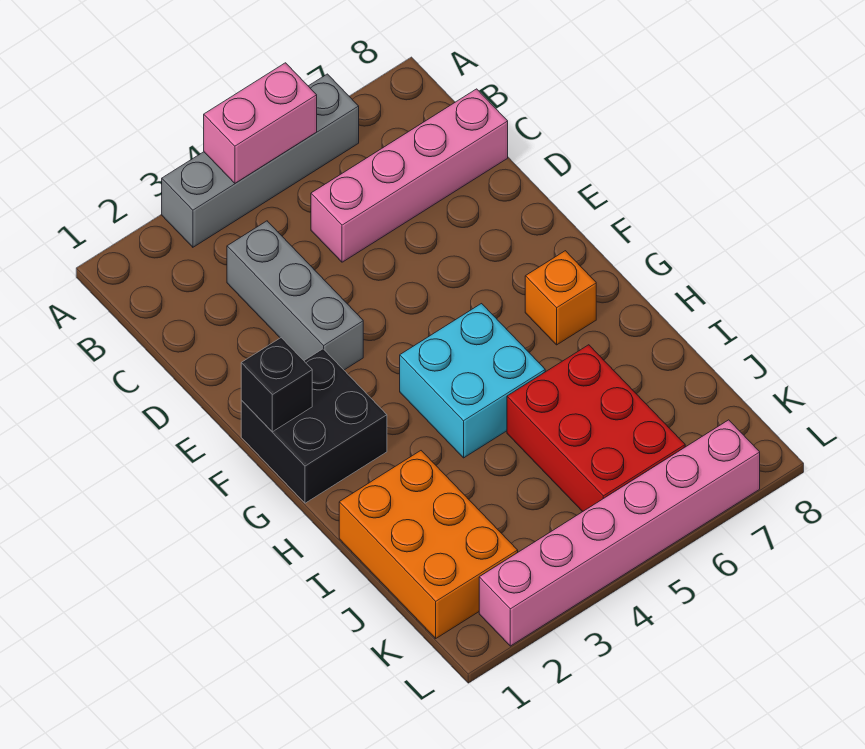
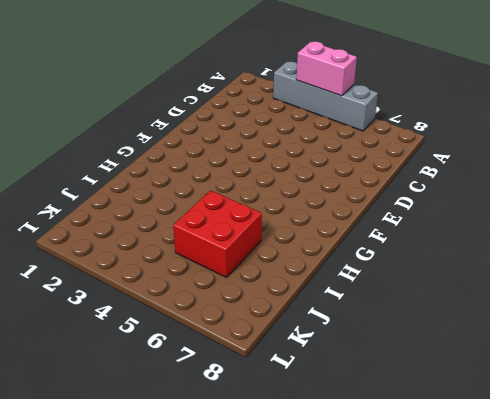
red 2x2 brick [173,190,262,277] -> red 2x3 brick [507,345,685,512]
none -> grey 1x3 brick [227,221,363,370]
none -> pink 1x4 brick [311,89,508,262]

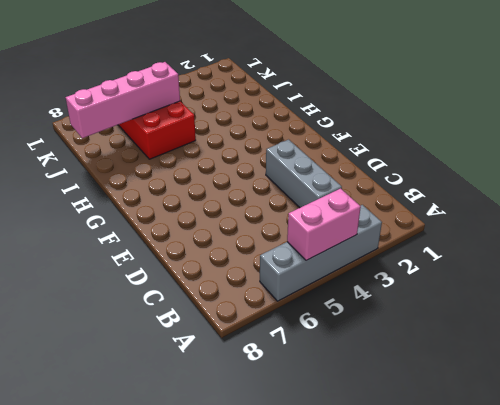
pink 1x4 brick [66,62,180,138] -> pink 1x4 brick moved to [311,89,508,262]
none -> black 2x2 brick [241,349,387,503]
none -> cyan 2x2 brick [400,304,545,458]

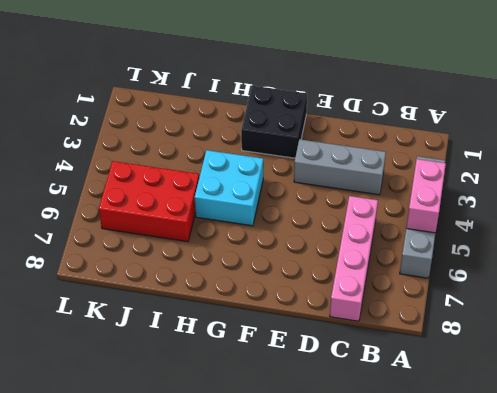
none -> orange 1x1 brick [525,251,596,345]
none -> orange 2x3 brick [339,451,518,638]

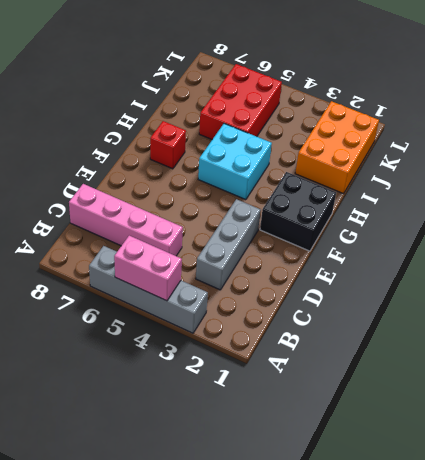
red 1x1 brick [150,121,186,169] -> orange 1x1 brick [525,251,596,345]
none -> pink 1x6 brick [479,420,760,646]
none -> black 1x1 brick [241,338,312,432]

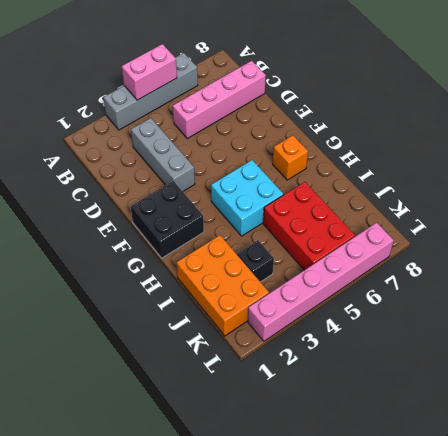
black 1x1 brick [237,240,274,282] -> black 1x1 brick moved to [241,338,312,432]

